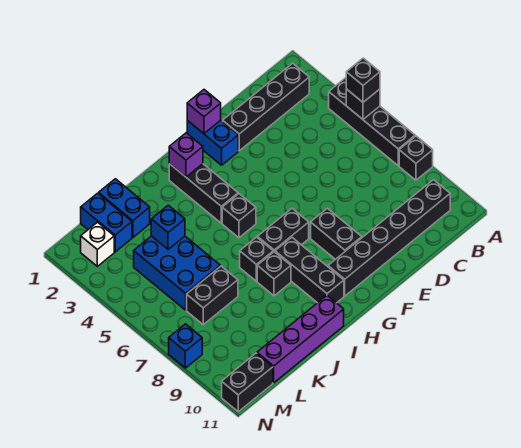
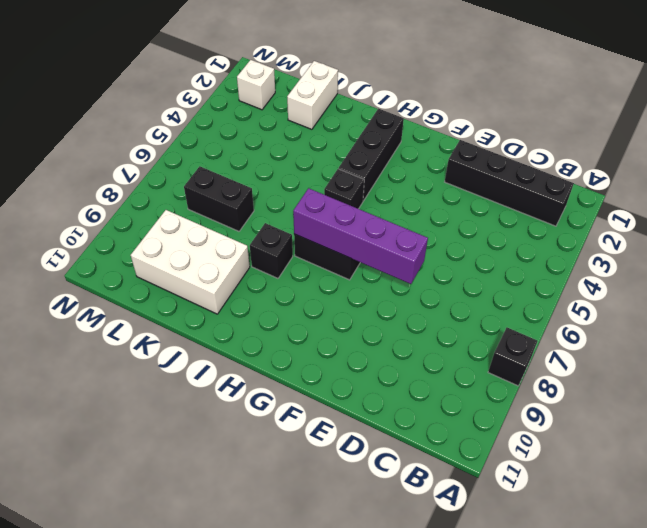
purple 1x4 brick [293,188,428,284] -> purple 1x4 brick moved to [257,296,344,383]
white 2x3 brick [131,210,250,314] -> none
white 1x2 brick [287,61,338,129] -> blue 1x2 brick [99,179,150,237]
none -> black 1x4 brick [329,78,415,166]
none -> black 1x6 brick [328,180,450,296]
none -> blue 1x2 brick [187,120,238,165]

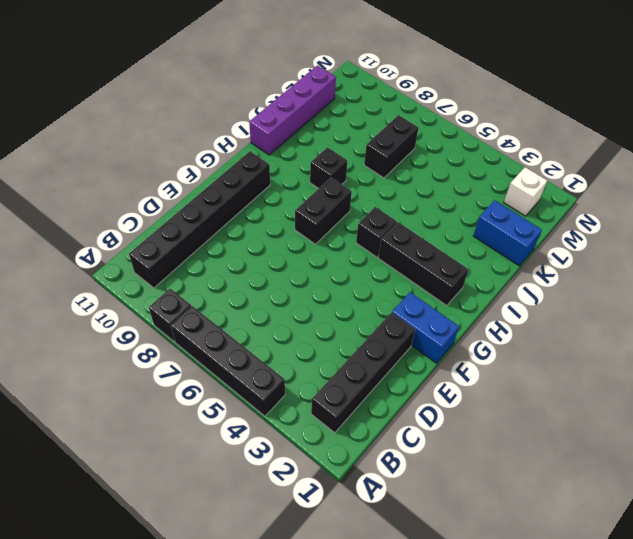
none -> black 1x2 brick [311,208,362,259]
none -> black 1x3 brick [275,237,344,303]
none -> black 1x1 brick [240,237,273,281]

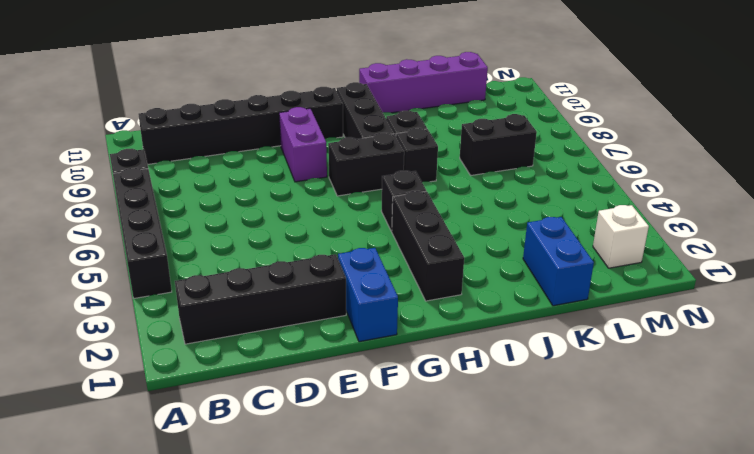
purple 1x2 brick [279,107,327,182] -> black 1x2 brick [311,208,362,259]
none -> blue 2x3 brick [134,236,220,310]
none -> blue 1x2 brick [81,193,132,252]
none -> black 1x2 brick [222,353,273,412]

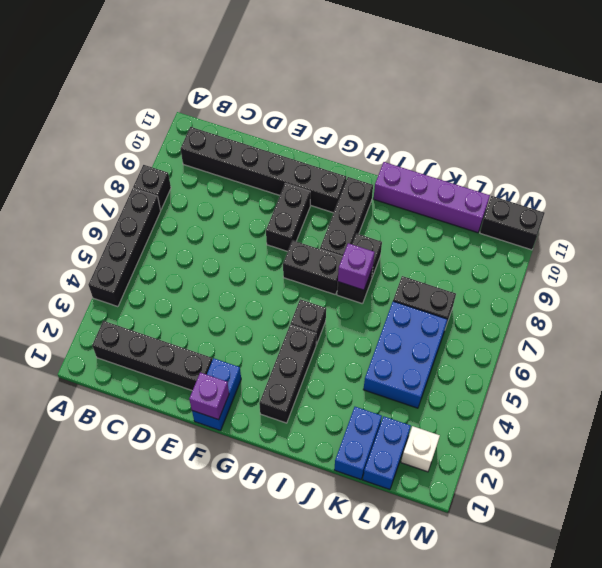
purple 1x1 brick [338,243,375,290] -> purple 1x1 brick moved to [169,133,203,177]
none -> blue 1x1 brick [169,324,202,368]
none -> black 1x1 brick [346,89,380,119]
none -> blue 1x1 brick [151,205,185,249]

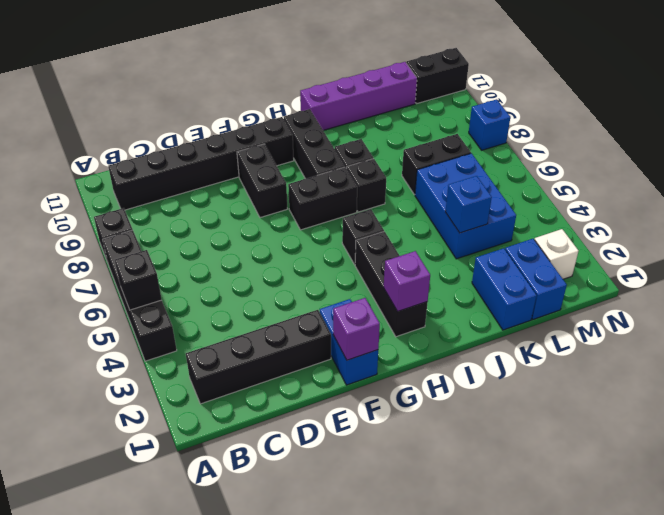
none -> black 1x1 brick [346,58,380,102]

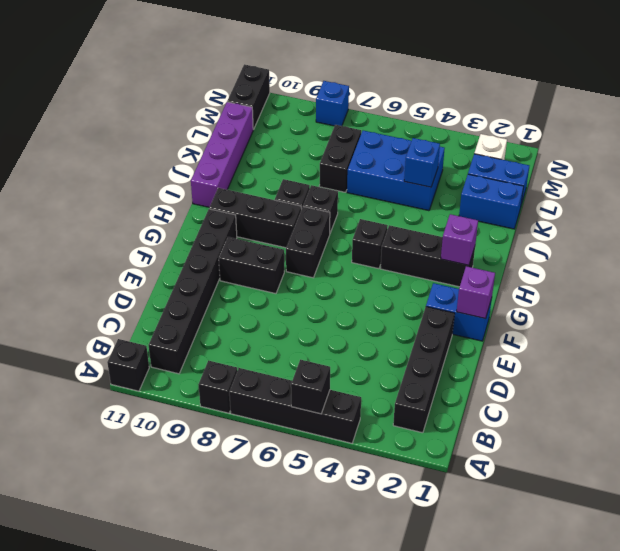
black 1x1 brick [107,339,149,391] -> black 1x1 brick moved to [346,58,380,102]

